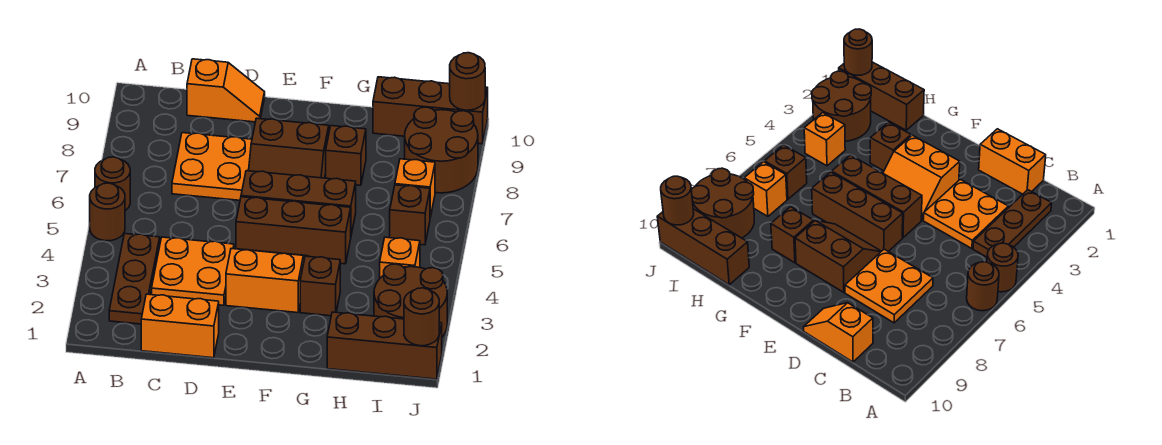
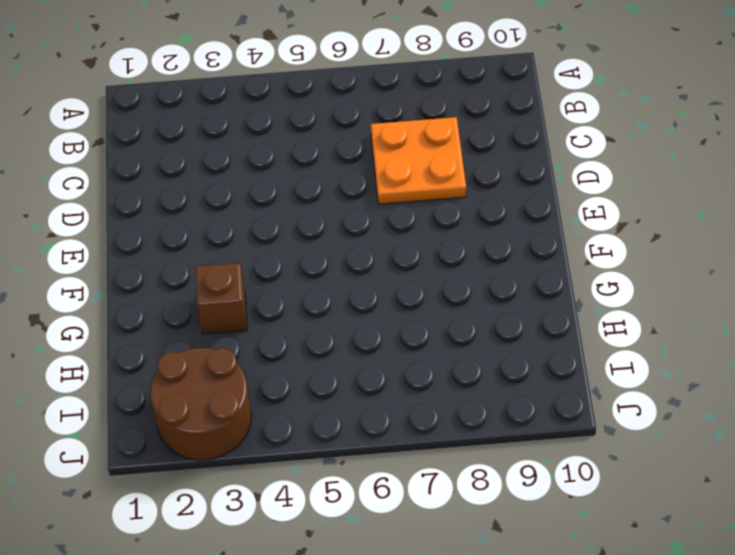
none -> brown 1x1 round brick [90,183,125,241]
none -> brown 1x1 round brick [95,157,130,211]
none -> brown 1x3 plate [109,234,160,324]

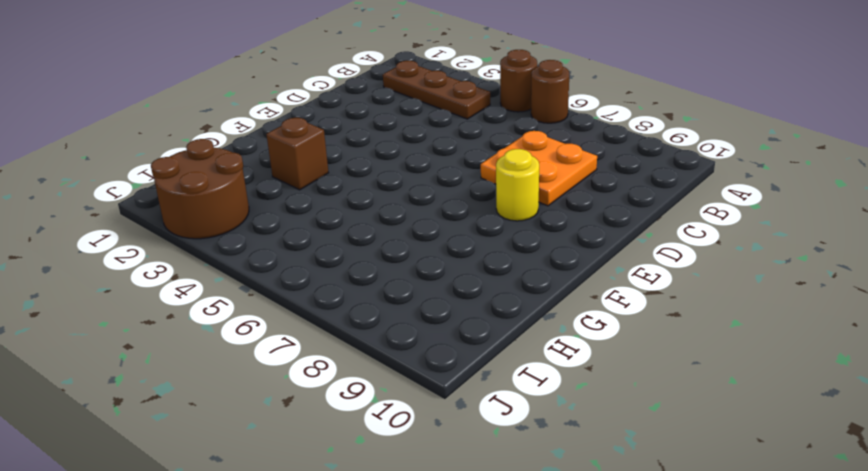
yellow 1x1 round brick [496,149,539,221] -> brown 2x2 slope [249,118,329,178]
none -> orange 1x2 brick [141,294,219,358]
none -> orange 2x2 plate [152,237,234,305]
none -> orange 1x2 slope [187,59,265,122]

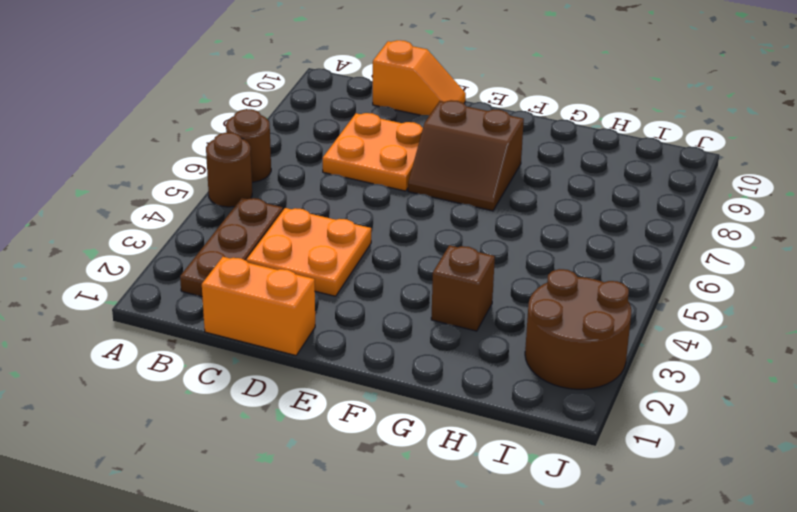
none -> orange 2x2 slope [226,249,305,313]
none -> brown 1x3 brick [236,197,351,264]
none -> brown 1x3 brick [241,171,356,235]

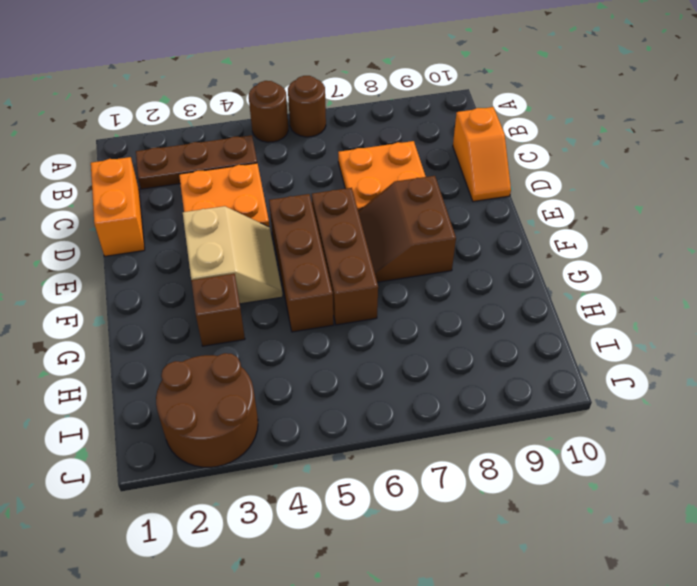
tan 2x2 slope [183,206,283,304] -> orange 2x2 slope [226,249,305,313]
none -> brown 1x1 brick [326,126,366,185]
none -> brown 1x3 brick [327,312,442,379]
none -> brown 1x3 brick [373,77,488,144]

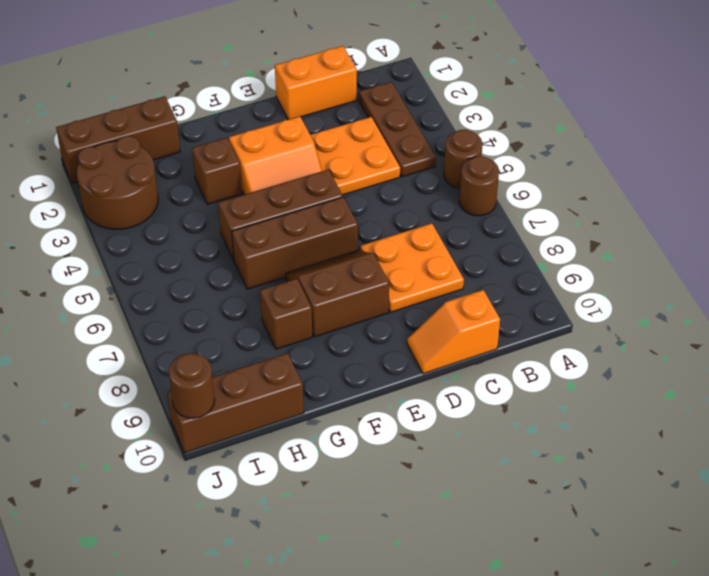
none -> orange 1x1 brick [380,237,420,278]
none -> brown 1x1 brick [390,185,430,245]
none -> orange 1x1 brick [395,159,435,217]

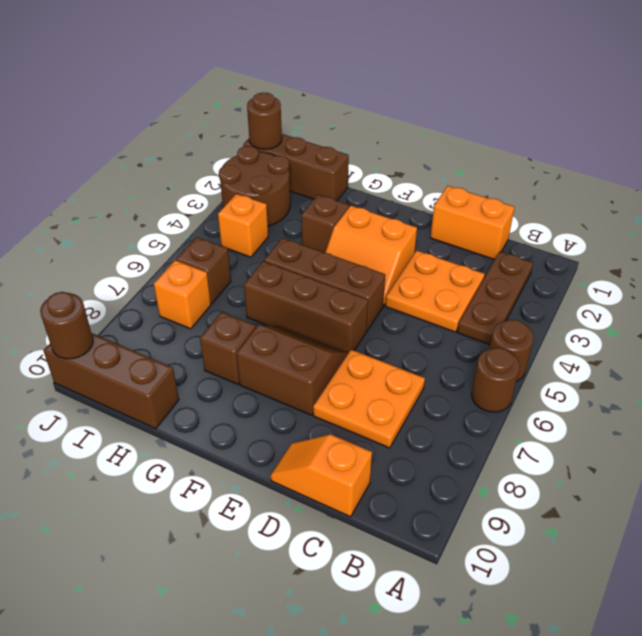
none -> brown 2x2 round brick [405,107,478,193]

